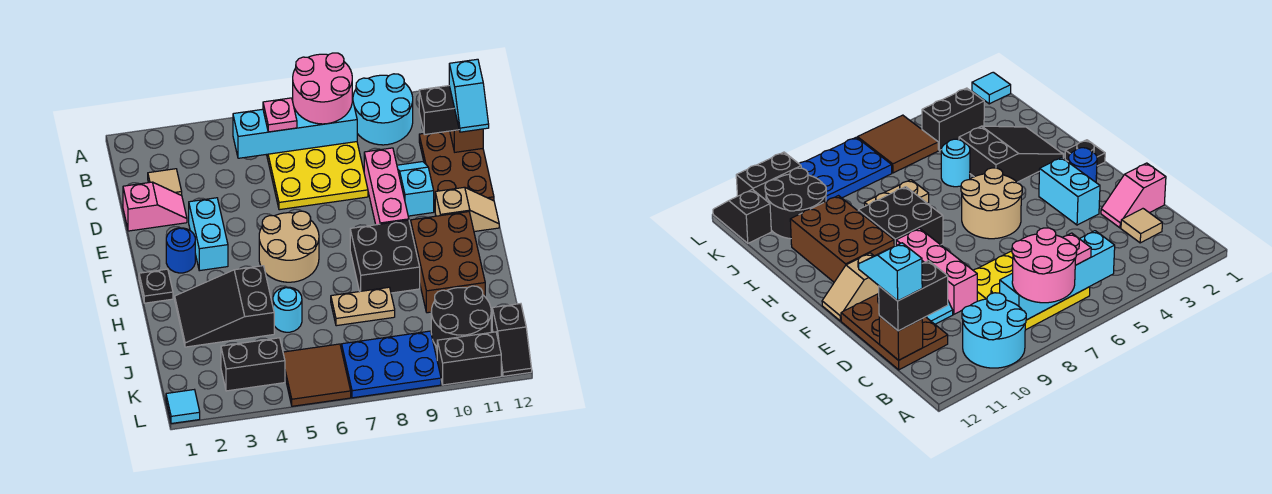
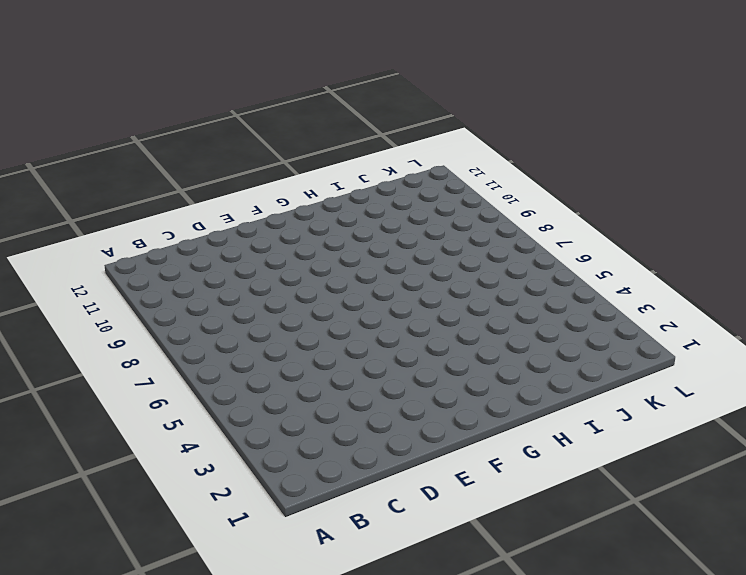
none -> cyan 2x2 round brick [353,74,413,145]
none -> yellow 3x3 plate [267,142,368,210]
none -> tan 1x1 tile [148,169,182,195]
none -> brown 2x3 plate [419,131,494,210]

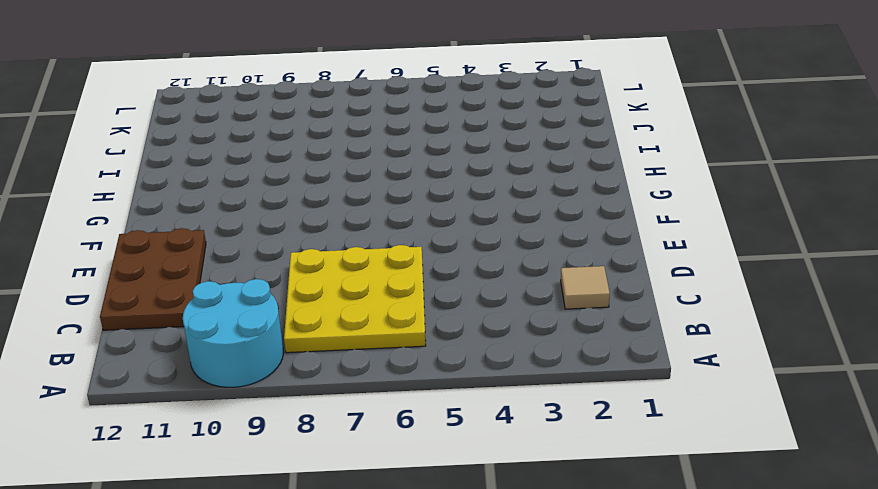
none -> pink 1x2 slope [123,182,187,231]
none -> pink 1x3 brick [364,148,409,225]
none -> cyan 1x2 slope [397,162,434,216]
none -> cyan 1x2 brick [189,198,228,271]

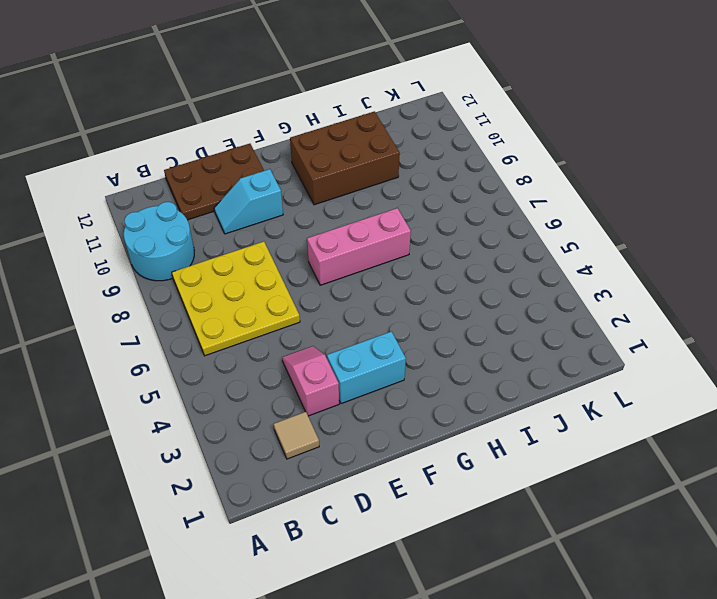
pink 1x2 slope [282,346,339,416] -> pink 1x2 slope moved to [123,182,187,231]
pink 1x3 brick [307,208,411,285] -> pink 1x3 brick moved to [364,148,409,225]
none -> blue 1x1 round brick [166,228,195,273]
none -> tan 2x2 round brick [259,211,319,282]
none -> tan 1x2 slope [435,187,499,232]
none -> black 1x1 plate [139,269,173,303]

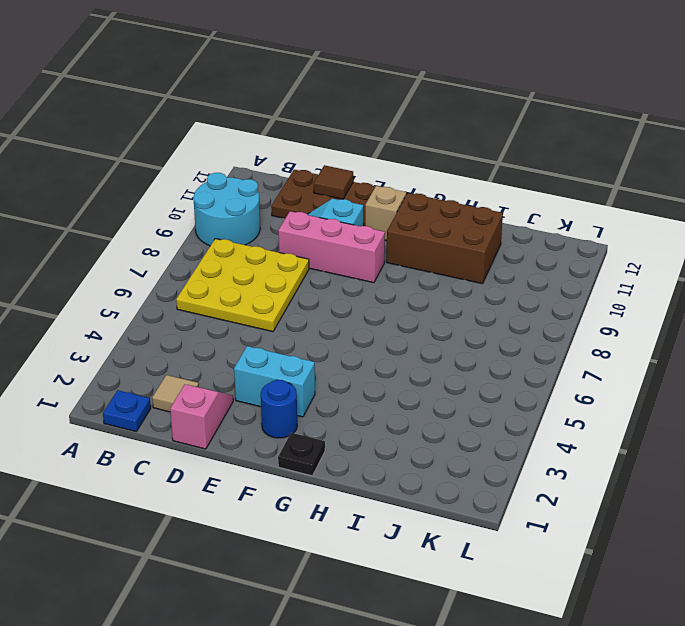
blue 1x1 plate [103,390,151,431] -> none
brown 1x1 tile [314,165,353,199] -> none
none -> tan 2x2 round brick [259,211,319,282]
none -> black 2x2 brick [350,220,420,293]
none -> black 2x3 slope [175,266,274,347]
none -> cyan 1x1 round brick [273,287,302,332]

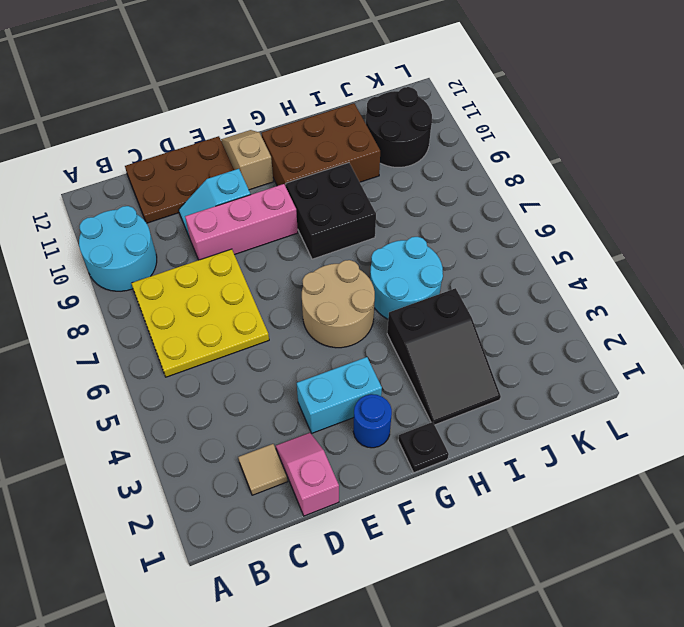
cyan 2x2 round brick [370,237,443,319] -> cyan 1x1 round brick [273,287,302,332]
none -> tan 1x2 plate [331,287,395,326]
none -> black 1x2 brick [221,338,285,391]
none -> brown 2x2 tile [283,344,351,406]
none -> blue 2x3 plate [342,331,441,398]

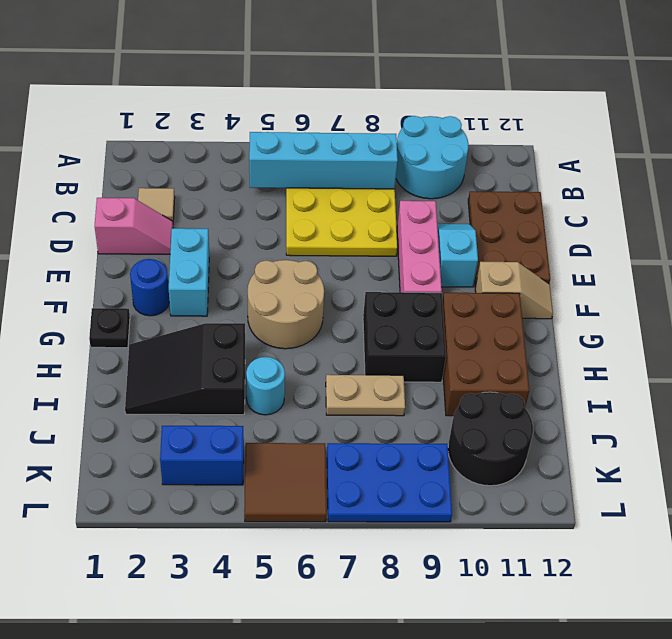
blue 1x2 brick [160,426,244,485] -> black 1x2 brick [221,338,285,391]
none -> black 1x2 slope [492,304,532,376]
none -> cyan 1x1 tile [166,390,200,424]
none -> black 1x2 brick [437,332,501,385]
none -> brown 1x1 brick [450,129,483,152]

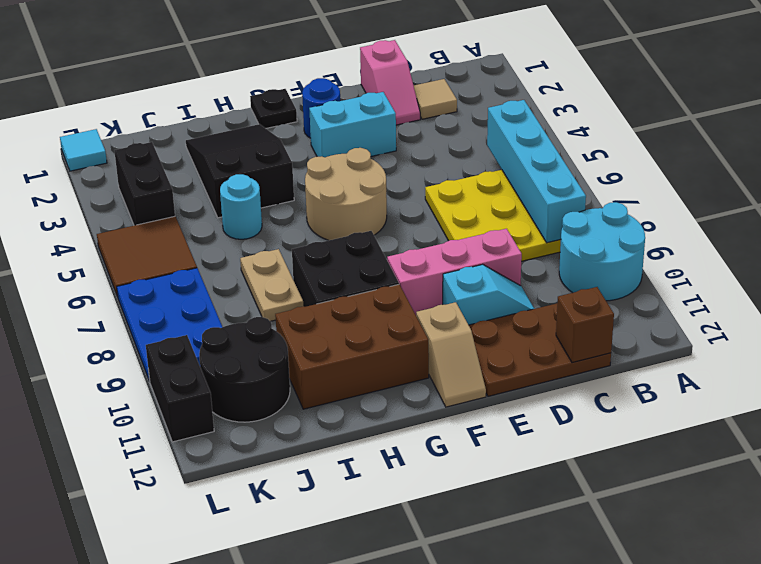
none -> black 1x2 slope [492,304,532,376]
none -> pink 2x2 round brick [293,53,352,124]
none -> pink 1x1 plate [263,98,297,132]
none -> black 1x2 brick [419,86,459,134]

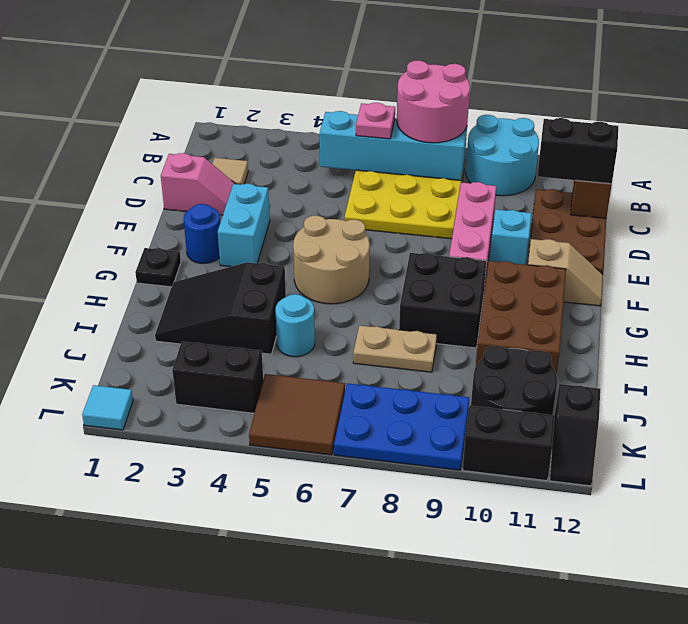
none -> cyan 1x2 slope [449,59,489,132]

